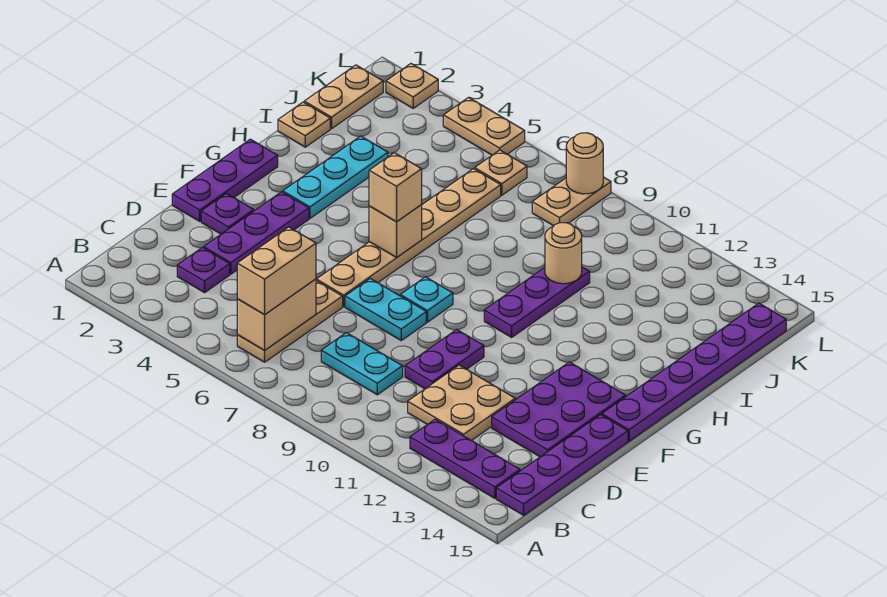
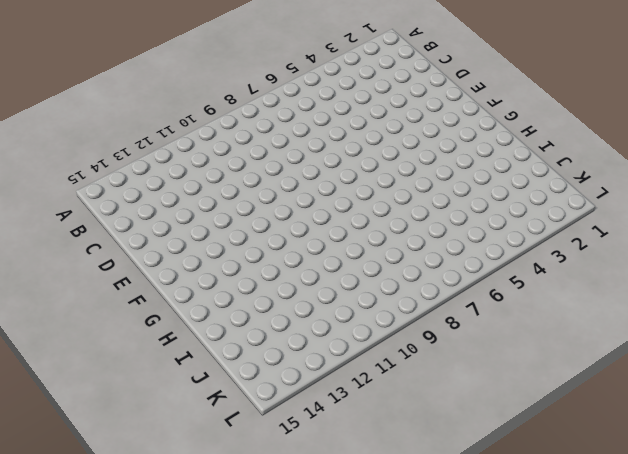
none -> tan 1x3 plate [237,281,343,362]
none -> purple 1x3 plate [410,419,520,498]
none -> purple 1x4 plate [496,415,628,515]

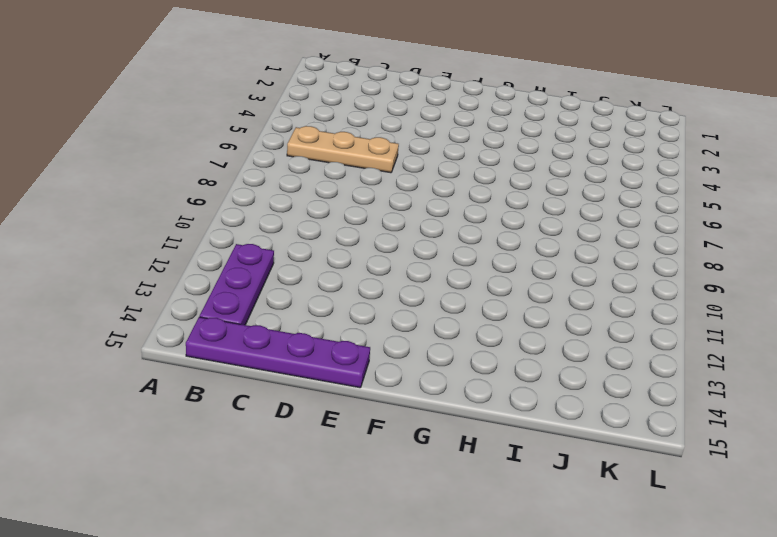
none -> purple 1x1 plate [177,248,230,293]
none -> cyan 1x2 plate [321,333,403,395]
none -> tan 2x2 plate [408,365,516,441]

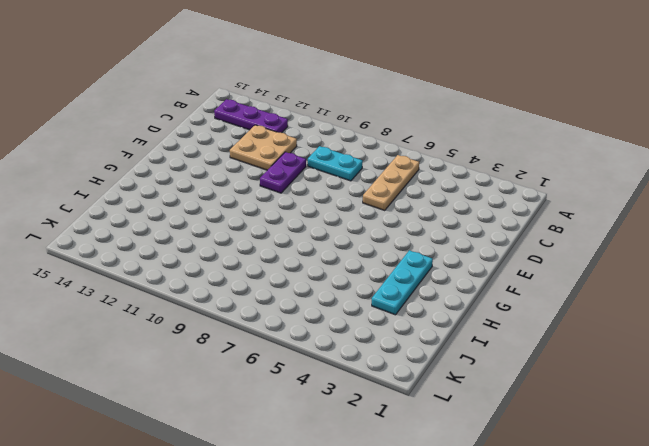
none -> purple 1x4 plate [496,415,628,515]
none -> purple 1x1 plate [177,248,230,293]
none -> purple 1x3 plate [204,192,309,274]

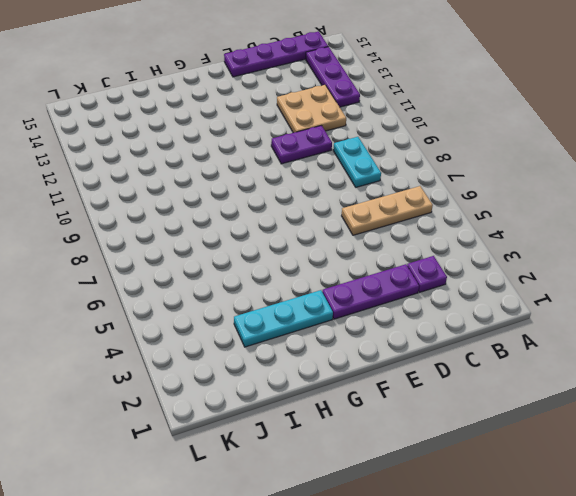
none -> purple 2x3 plate [492,362,626,457]
none -> purple 1x3 plate [172,139,278,221]
none -> purple 1x1 plate [201,193,254,234]

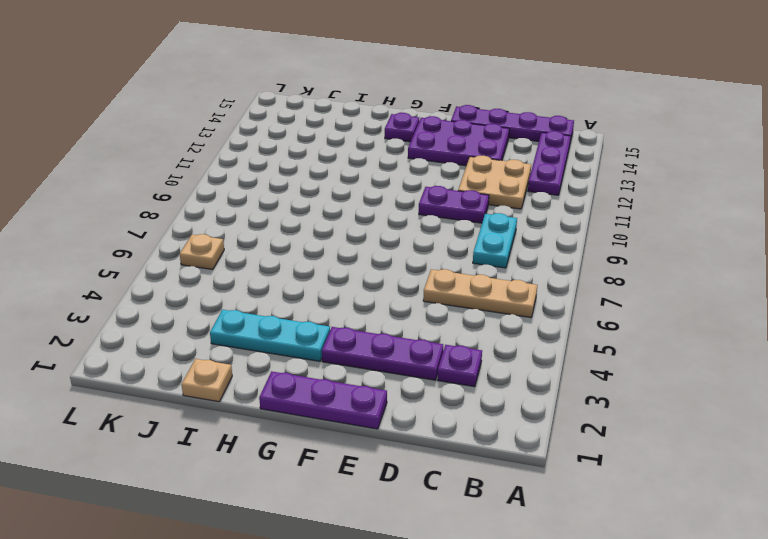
purple 1x1 plate [385,113,419,142] -> purple 1x1 plate moved to [201,193,254,234]
none -> tan 1x6 plate [316,169,501,306]
none -> cyan 1x2 plate [345,278,426,340]
none -> cyan 1x1 plate [400,277,453,322]

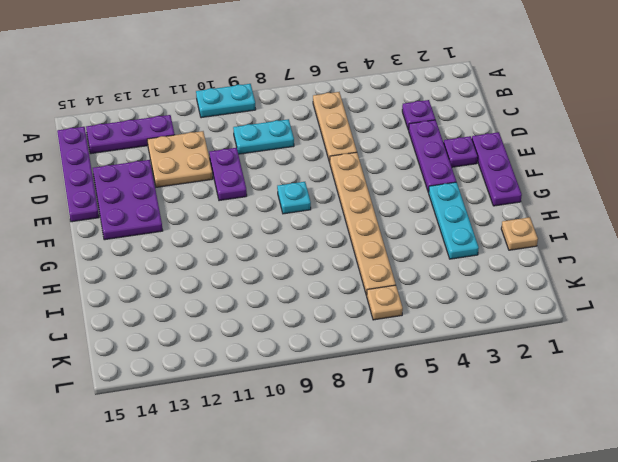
cyan 1x2 plate [196,84,256,118] -> cyan 1x2 plate moved to [345,278,426,340]
none -> purple 1x6 plate [602,303,786,441]
none -> purple 1x3 plate [484,267,590,337]
none -> tan 1x2 plate [304,65,383,129]

